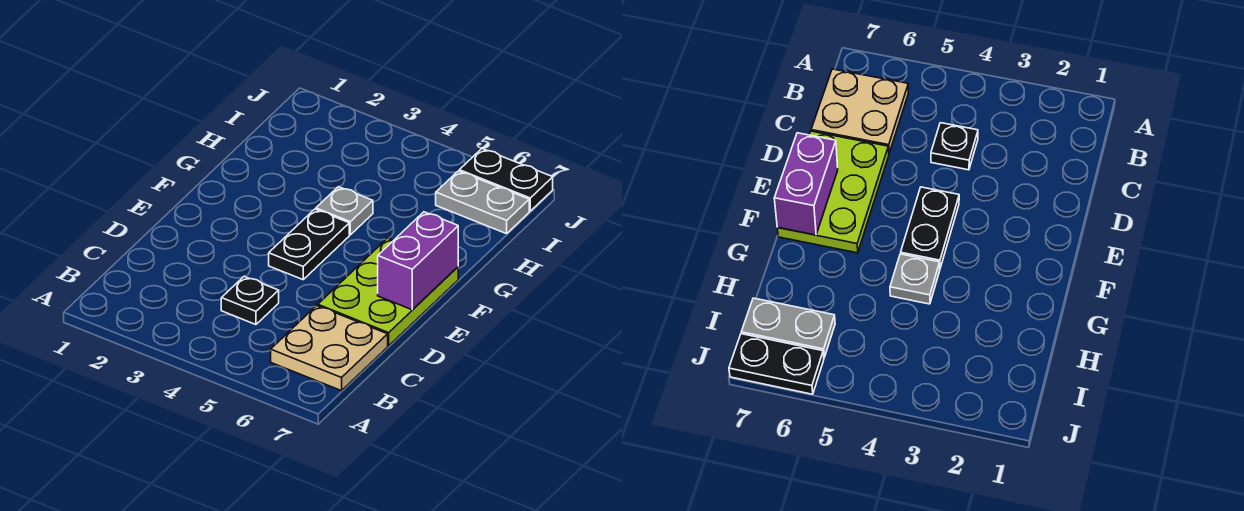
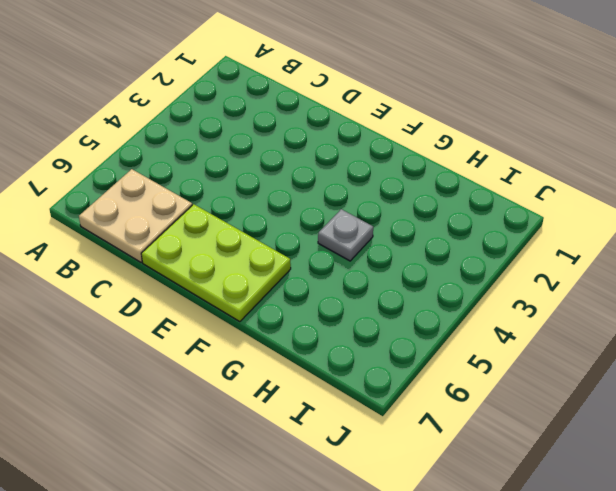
none -> black 1x1 plate [221,277,279,325]
none -> black 1x2 plate [269,209,349,280]

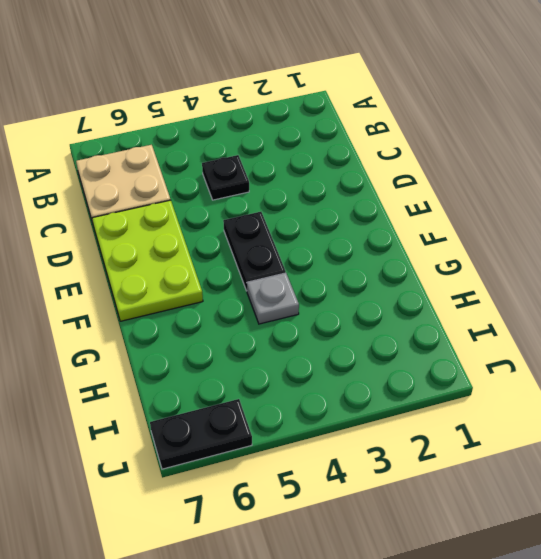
none -> grey 1x2 plate [436,171,529,234]
none -> purple 1x2 brick [378,212,458,310]

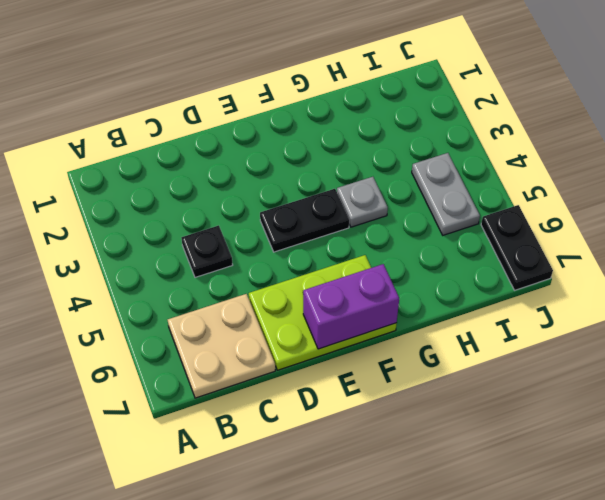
grey 1x2 plate [412,153,480,235] -> grey 1x2 plate moved to [436,171,529,234]

